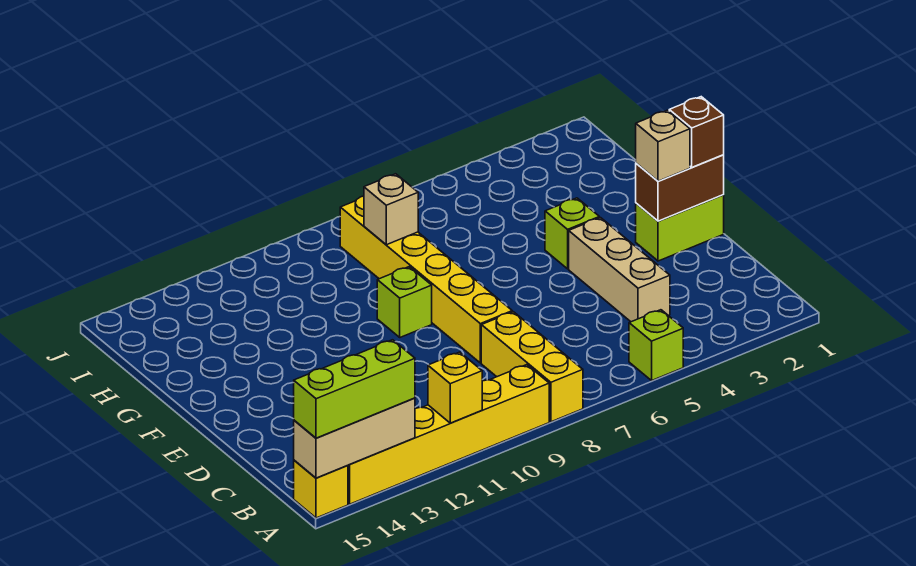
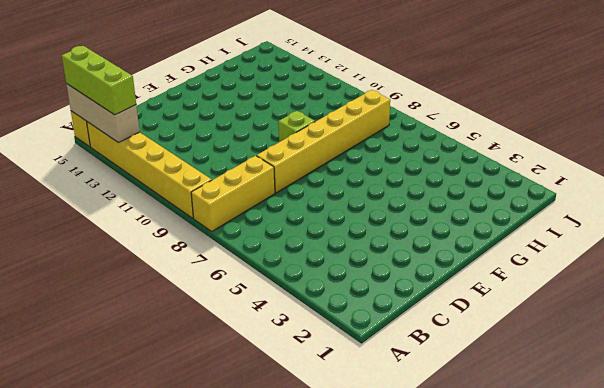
none -> lime 1x1 brick [629,310,683,380]
none -> tan 1x3 brick [569,218,670,322]
none -> lime 1x2 brick [636,195,724,261]

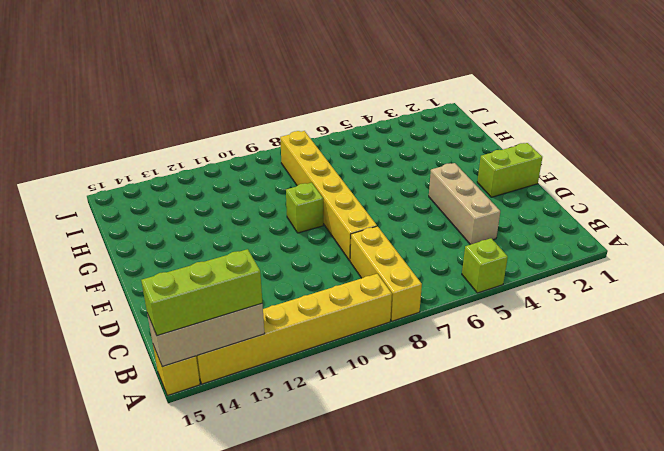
none -> lime 1x1 brick [545,198,599,269]
none -> yellow 1x1 brick [428,352,482,423]
none -> brown 1x2 brick [636,155,724,221]

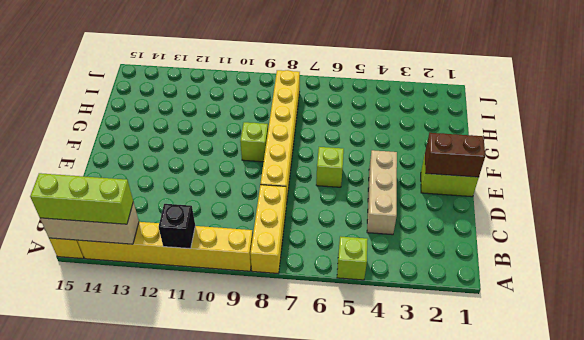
black 1x1 brick [159,204,195,249] -> yellow 1x1 brick [428,352,482,423]
lime 1x1 brick [316,147,344,187] -> lime 1x1 brick moved to [545,198,599,269]
none -> tan 1x1 brick [364,174,418,245]
none -> brown 1x1 brick [669,97,724,167]
none -> tan 1x1 brick [636,110,690,181]

